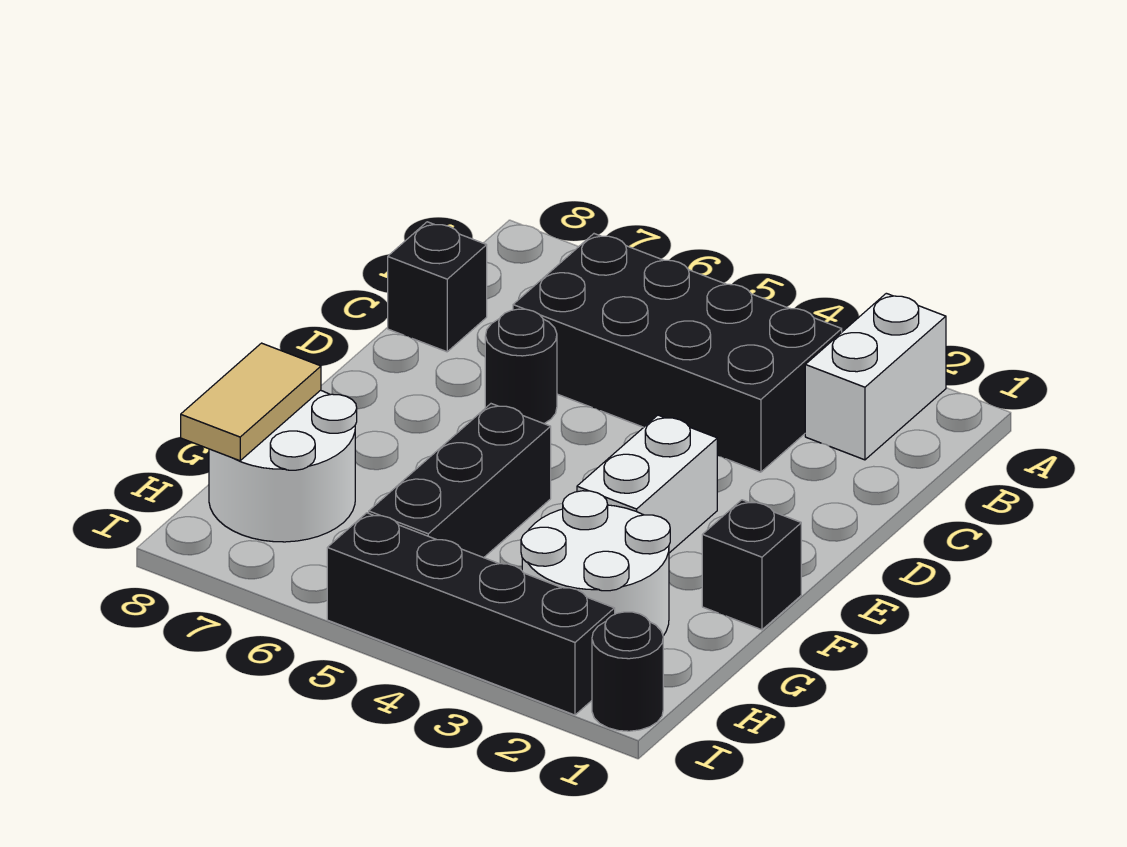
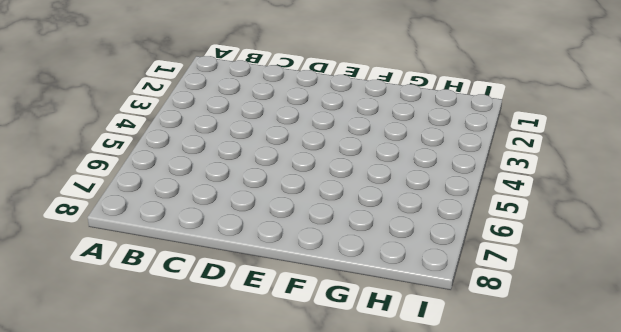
none -> white 1x2 brick [805,293,946,460]
none -> black 2x4 brick [513,234,842,472]
none -> black 1x1 brick [388,222,487,352]

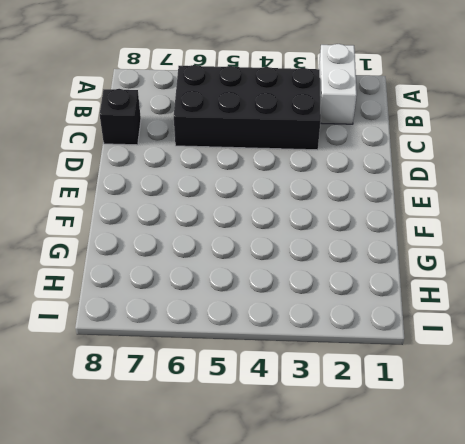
none -> black 1x1 round brick [485,309,557,424]
none -> white 1x2 brick [577,415,717,553]
none -> black 1x1 brick [702,500,801,630]

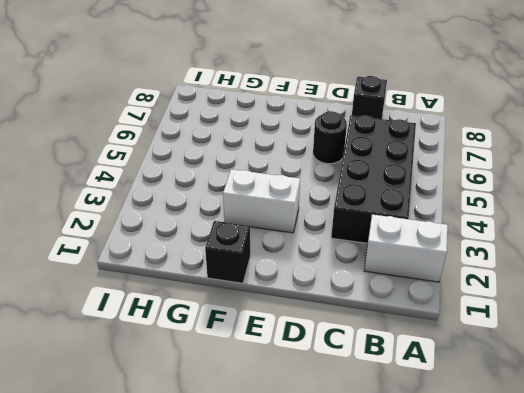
none -> black 1x3 brick [369,404,551,558]
none -> white 2x2 round brick [521,491,670,636]
none -> white 2x2 round brick [209,390,357,542]

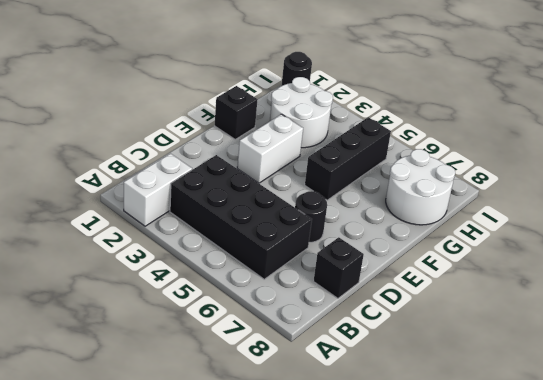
none -> black 1x4 brick [327,513,615,715]
none -> tan 1x2 tile [181,343,321,461]

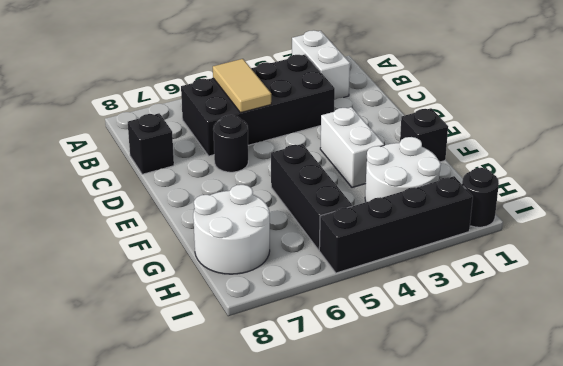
tan 1x2 tile [213,59,271,113] -> tan 1x2 tile moved to [181,343,321,461]

